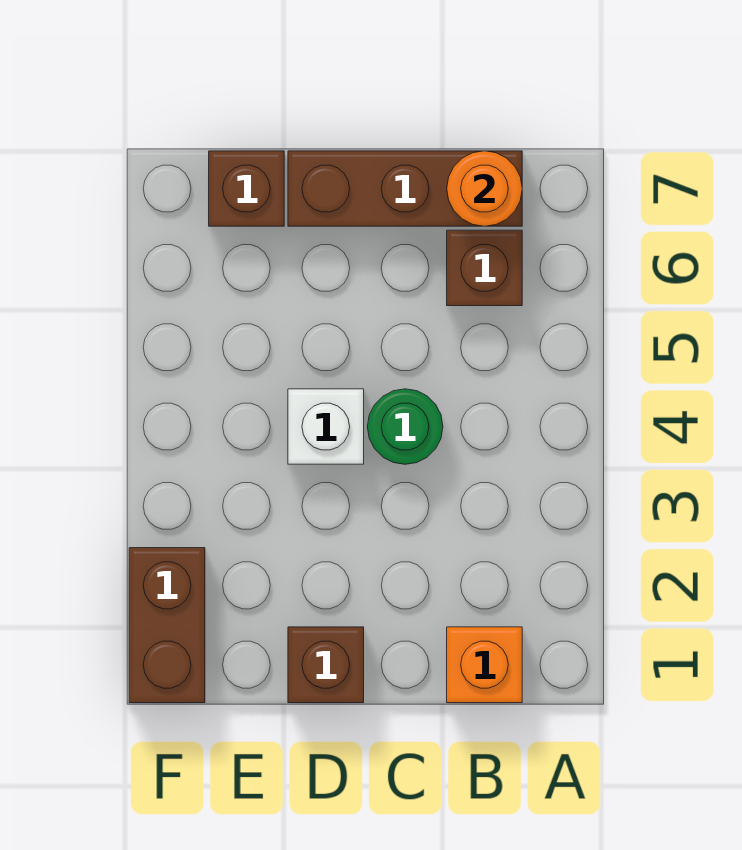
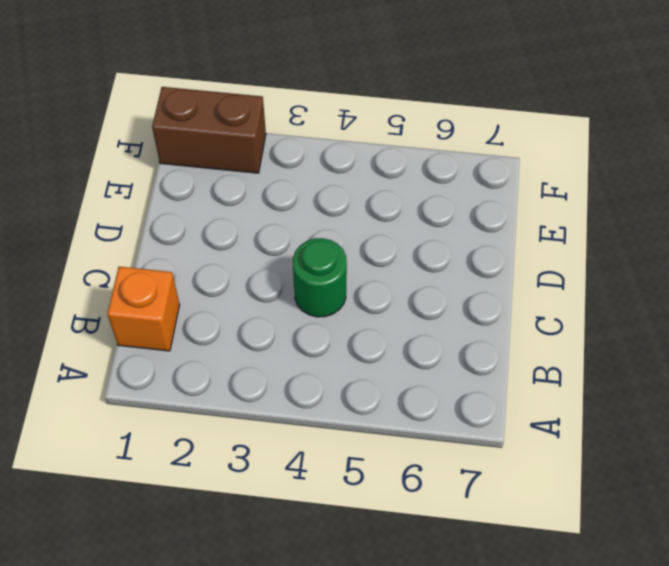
none -> brown 1x1 brick [447,230,522,306]
none -> brown 1x3 brick [288,151,522,226]

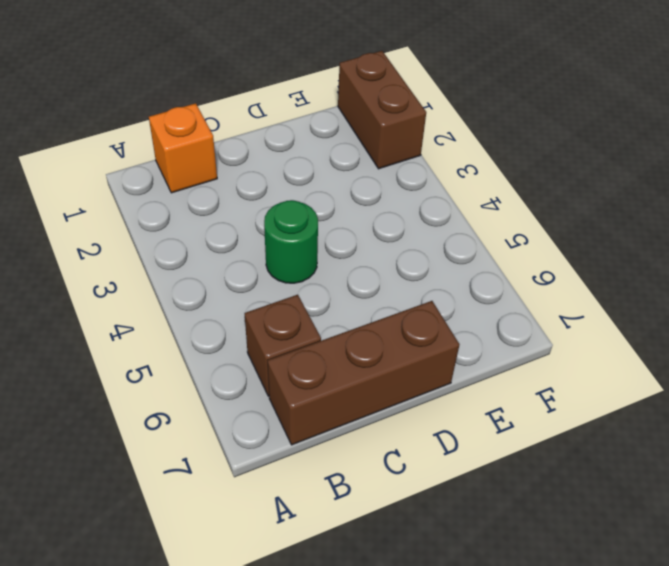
none -> brown 1x1 brick [288,627,364,703]
none -> white 1x1 brick [288,389,364,464]

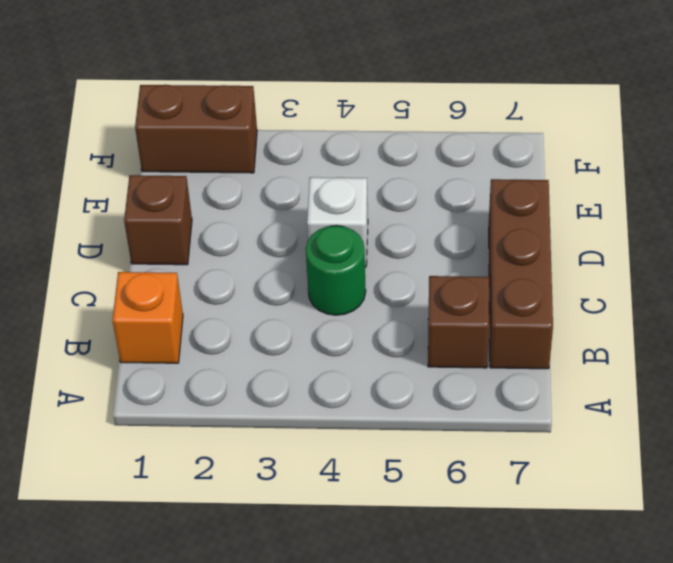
none -> brown 1x1 brick [209,151,284,226]
none -> orange 1x1 round brick [447,151,522,226]

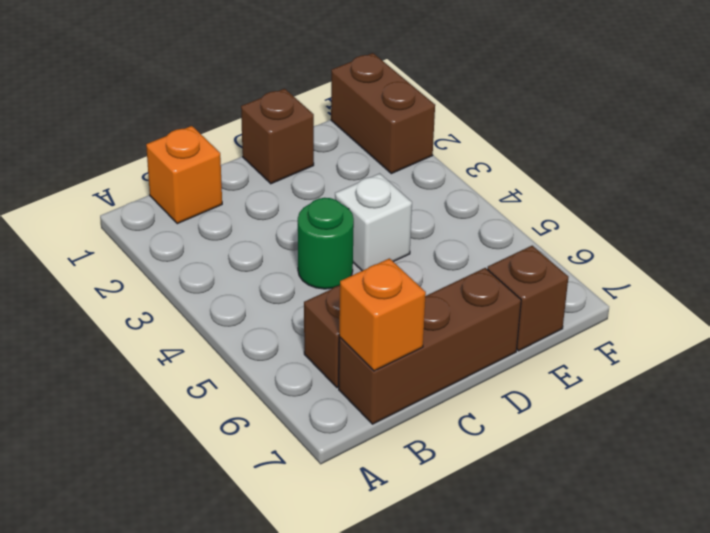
orange 1x1 brick [339,258,426,371] -> orange 1x1 round brick [447,151,522,226]

